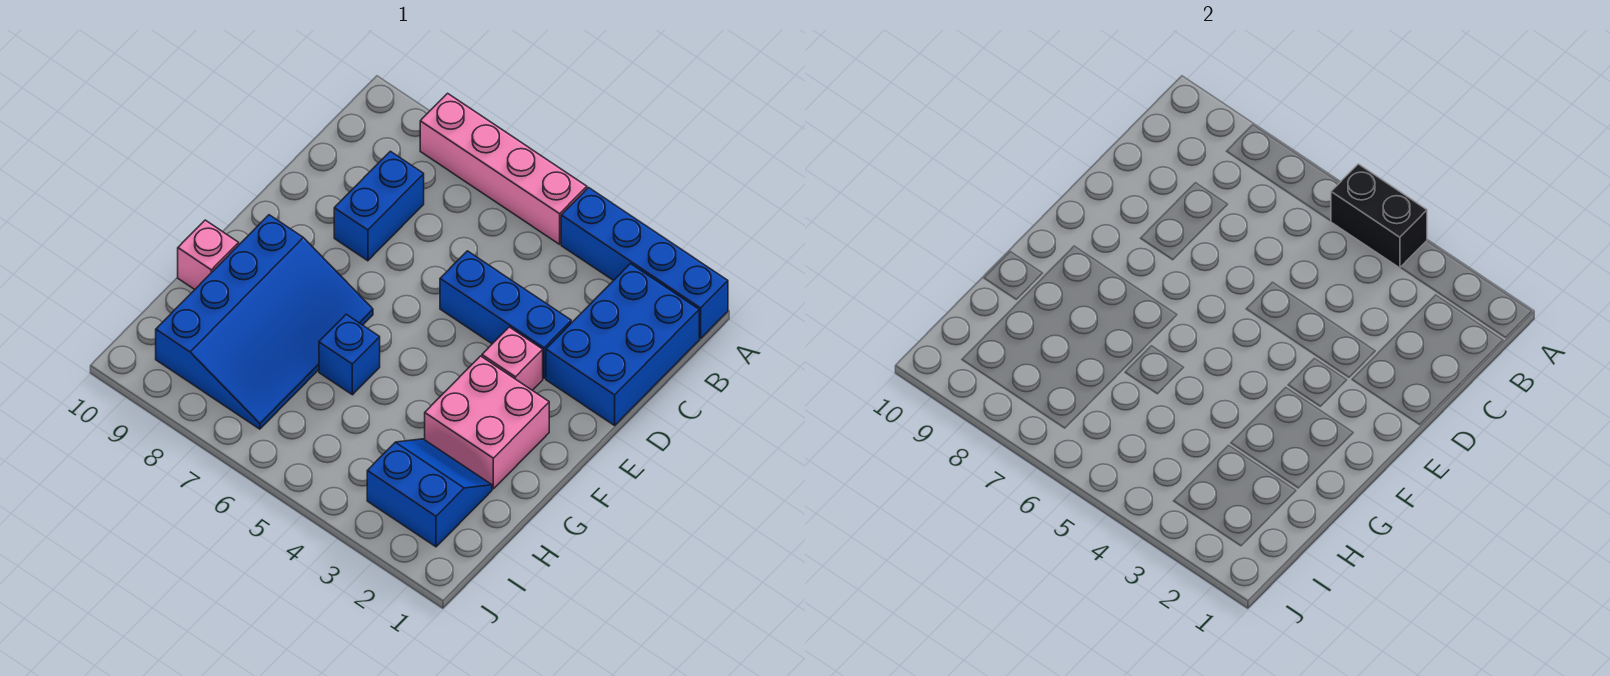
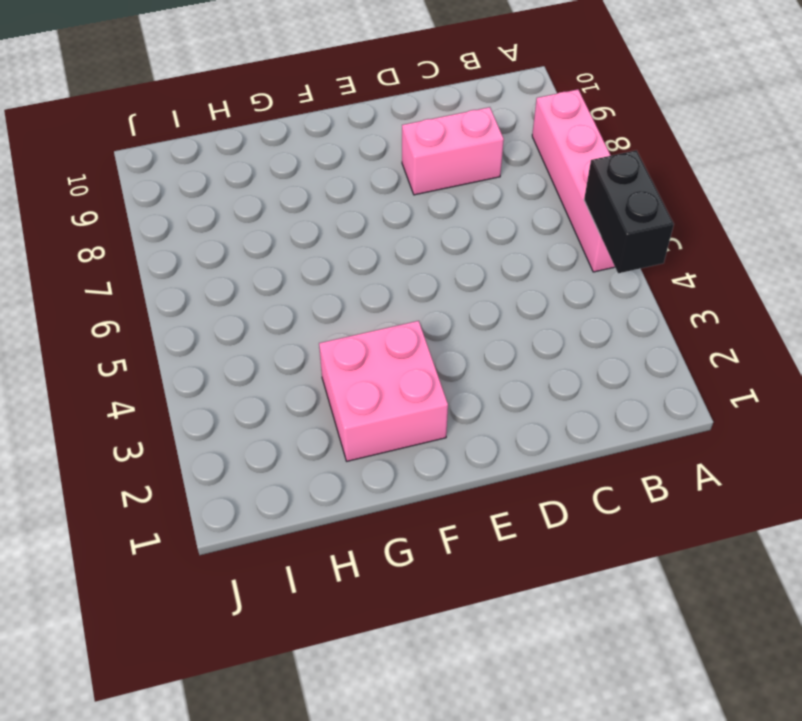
pink 1x2 brick [402,107,504,195] -> blue 1x2 brick [334,151,424,261]
none -> blue 1x4 brick [561,188,728,339]
none -> blue 2x3 brick [546,264,699,425]
none -> blue 1x3 brick [440,251,571,378]

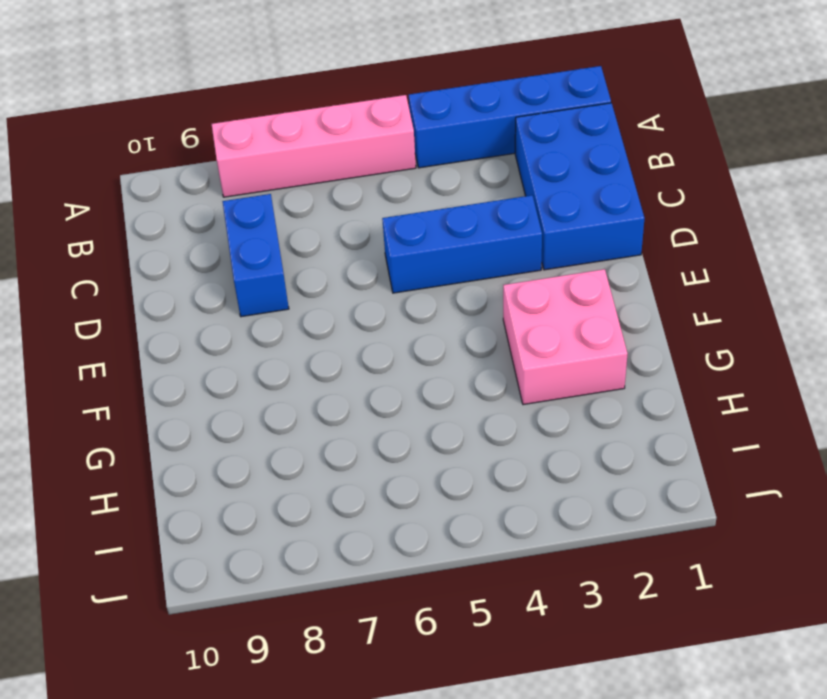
none -> pink 1x1 brick [482,327,543,390]
none -> blue 3x4 slope [156,215,373,429]
none -> blue 1x1 brick [319,314,380,395]

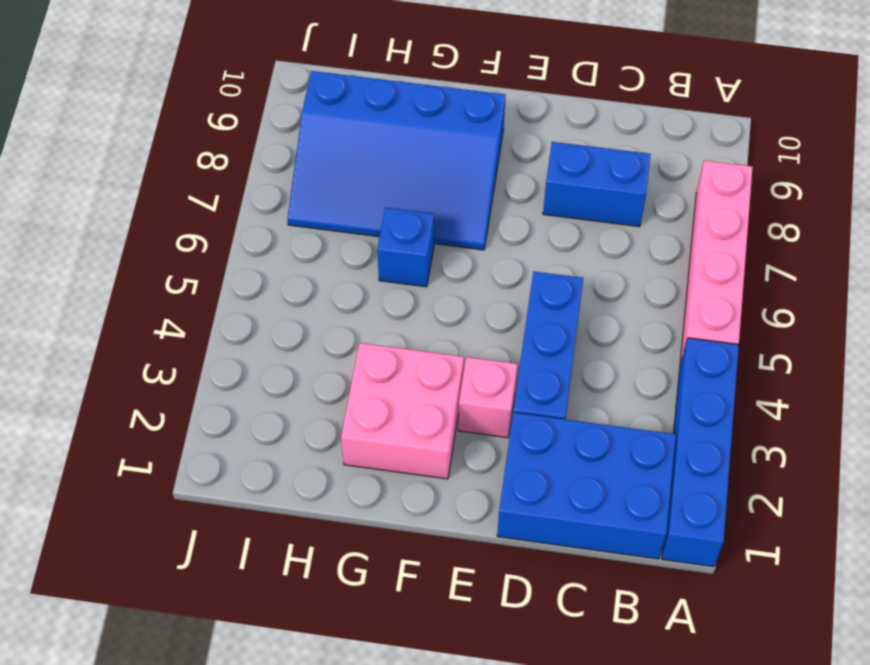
none -> pink 1x1 brick [178,220,239,289]
none -> blue 2x2 slope [367,439,492,547]
none -> black 1x2 brick [1331,164,1427,268]

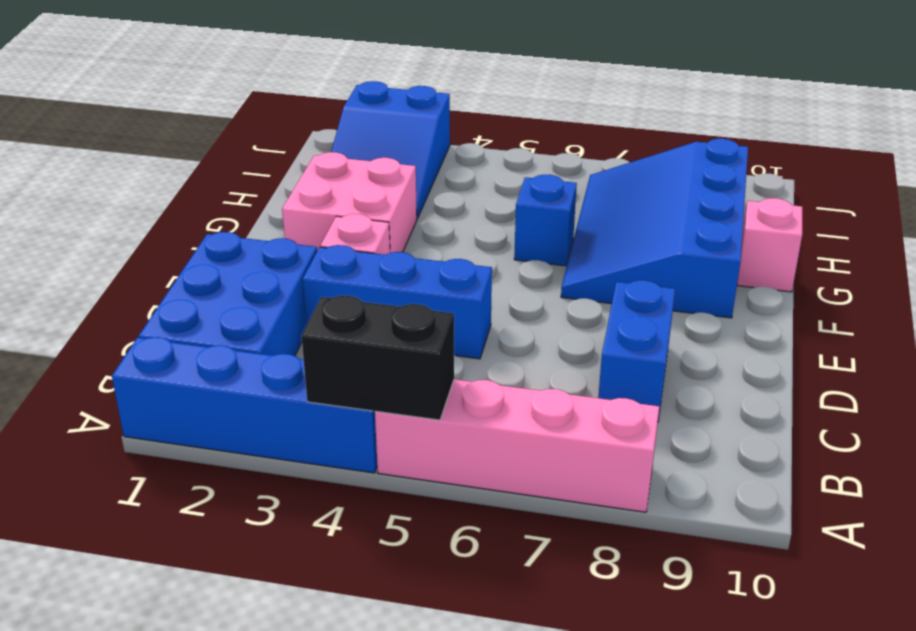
blue 2x3 slope [331,81,450,219] -> blue 2x2 slope [367,439,492,547]

